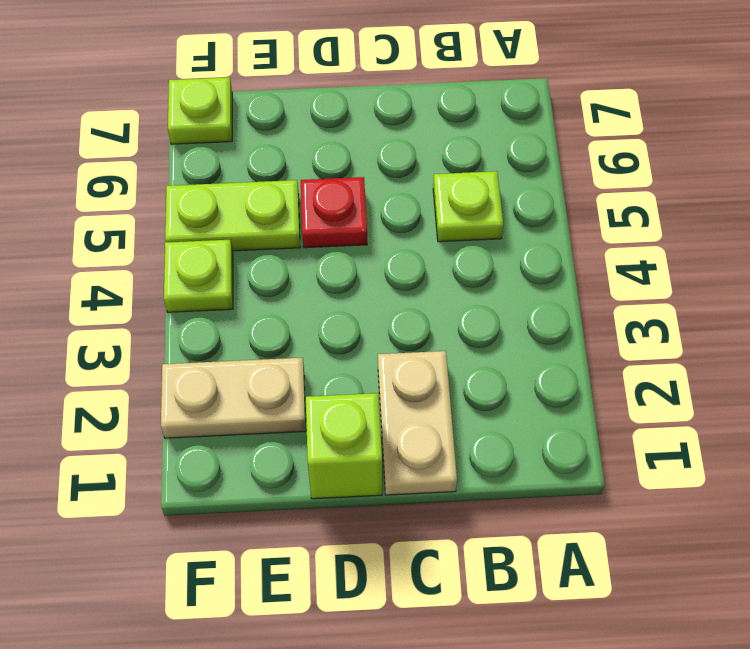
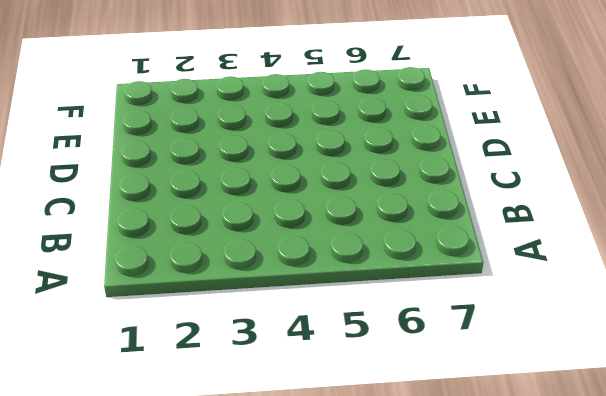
none -> lime 1x1 plate [433,171,503,242]
none -> tan 1x2 plate [378,351,457,495]

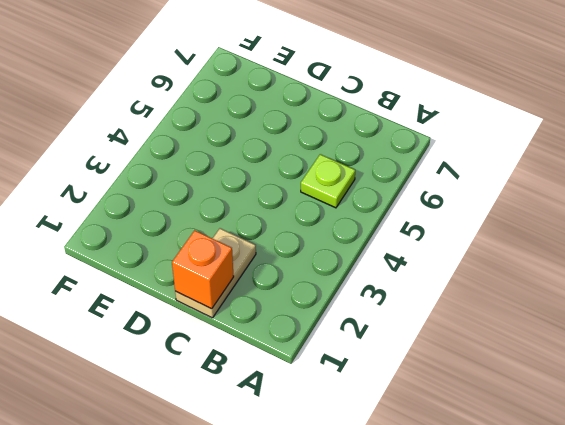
orange 1x1 brick [172,230,234,309] -> none
none -> lime 1x1 brick [306,393,382,499]
none -> red 1x1 plate [301,177,367,248]

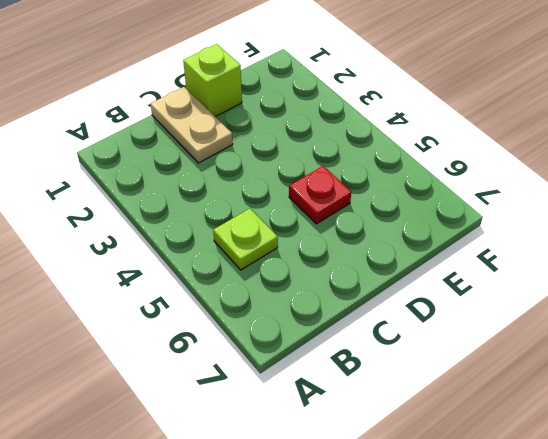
none -> tan 1x2 plate [161,358,306,438]
none -> lime 1x2 plate [165,180,300,251]

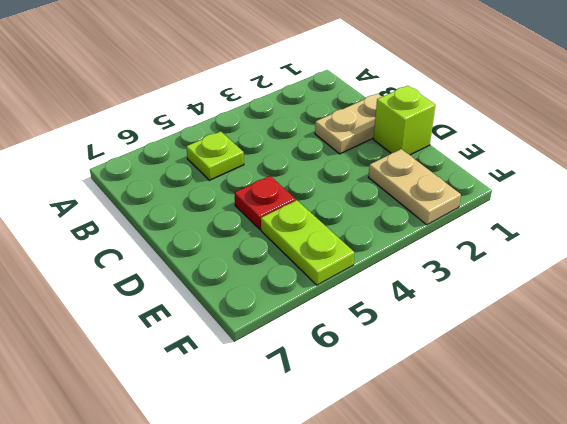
none -> lime 1x1 plate [164,240,233,312]
none -> lime 1x1 plate [168,77,232,144]

